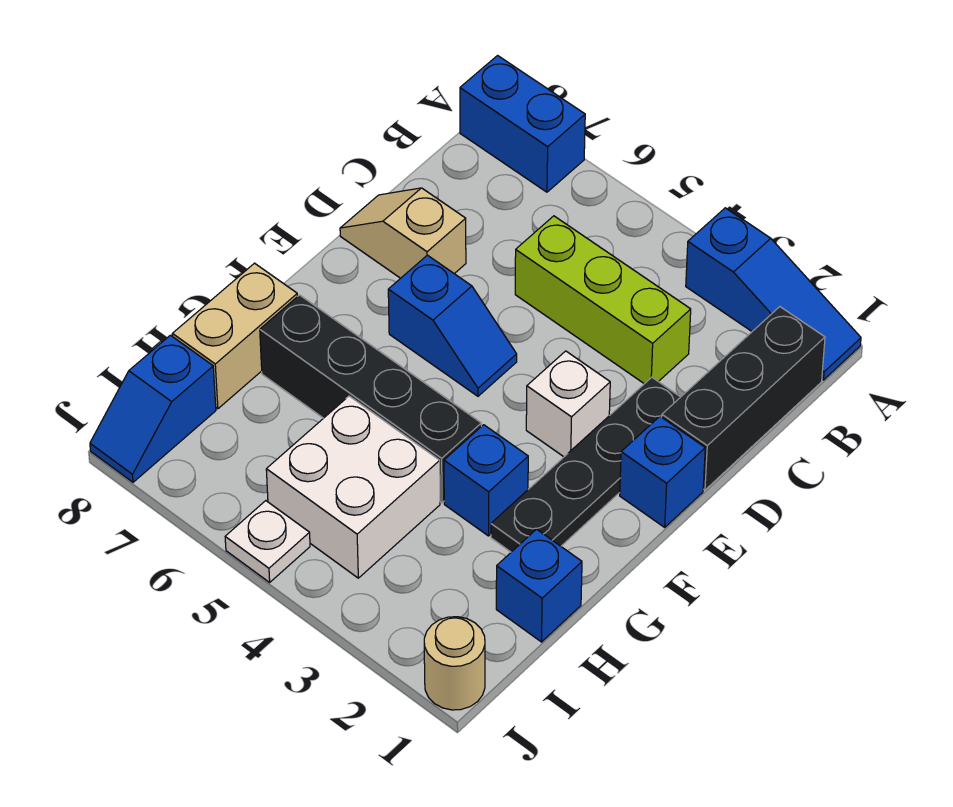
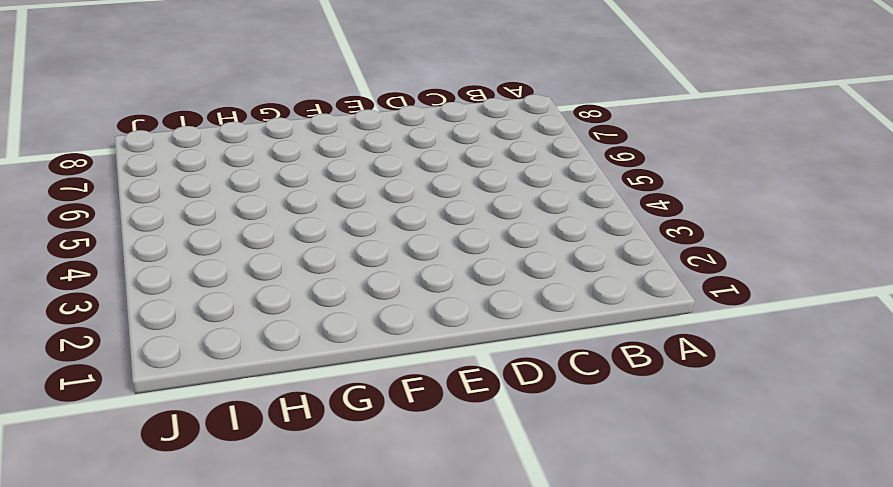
none -> blue 1x3 slope [686,208,861,380]
none -> blue 1x2 brick [460,56,585,192]
none -> black 1x3 brick [662,307,825,490]

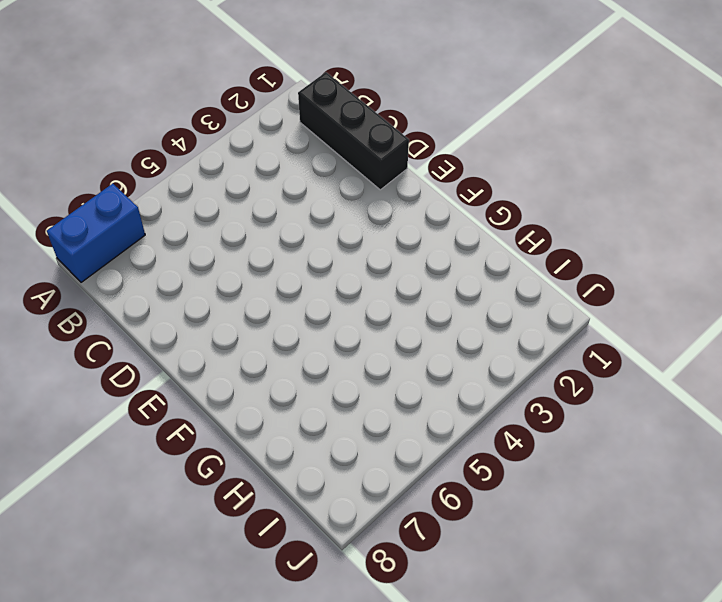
none -> blue 1x3 slope [686,208,861,380]
none -> lime 1x3 brick [515,216,691,384]
none -> black 1x4 plate [491,377,680,552]

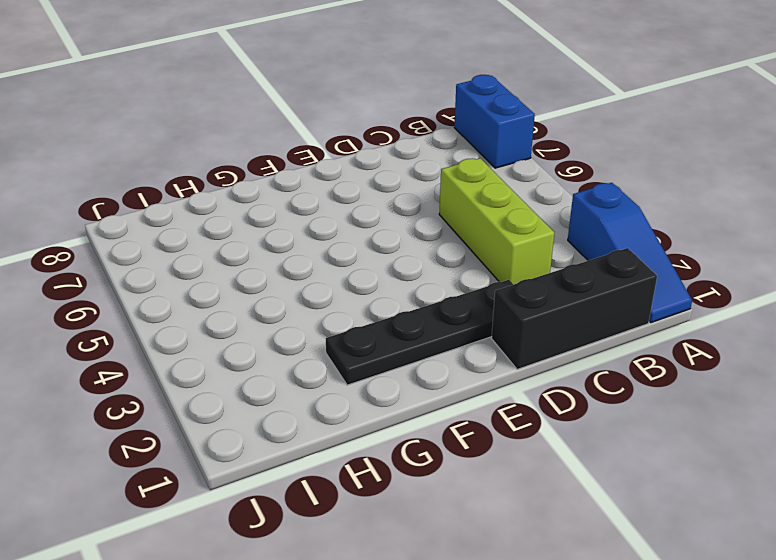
none -> tan 1x2 slope [340,188,466,278]
none -> blue 1x1 brick [620,417,705,527]
none -> white 1x1 brick [526,351,610,457]

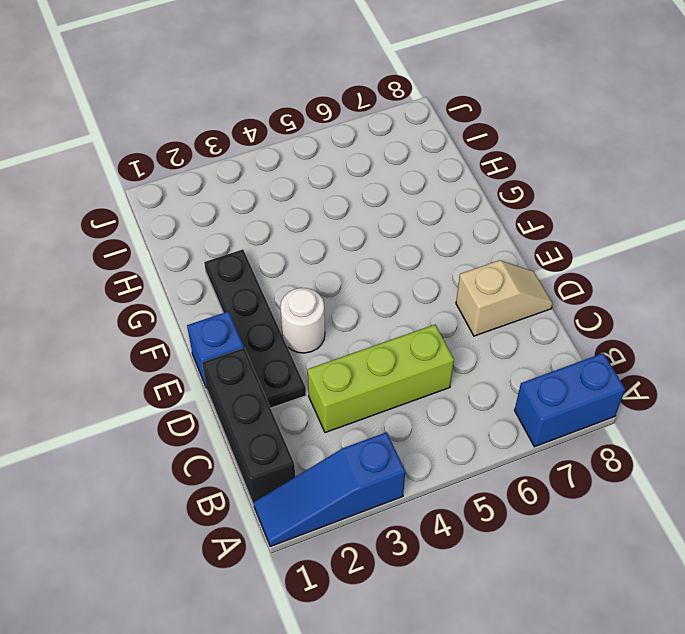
white 1x1 round brick [280,288,325,353] -> white 1x1 brick [526,351,610,457]
none -> blue 1x2 slope [388,255,517,396]
none -> blue 1x1 brick [444,425,528,536]
none -> black 1x4 brick [260,295,481,503]

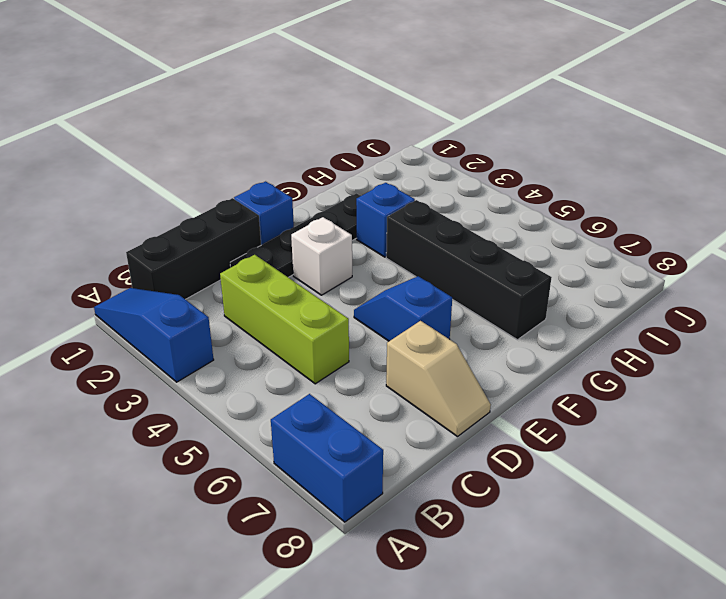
none -> tan 1x2 brick [172,263,297,409]
none -> blue 1x1 brick [496,529,582,642]
none -> white 2x2 brick [266,396,440,578]

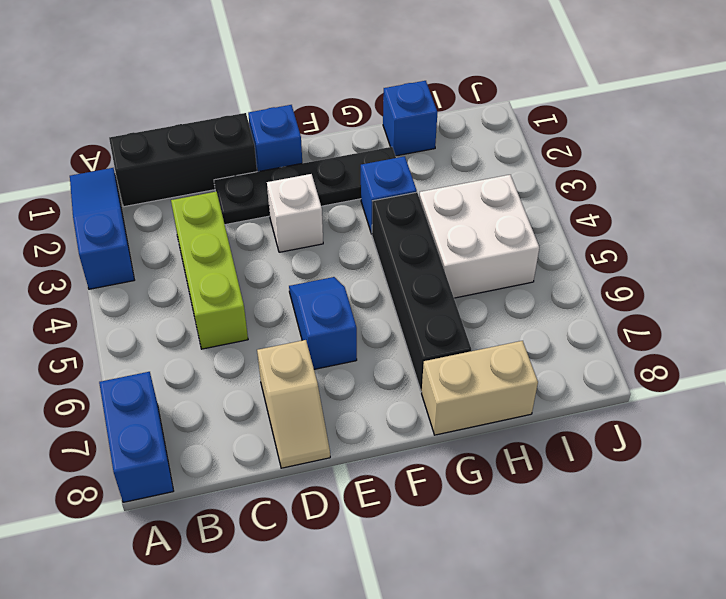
none -> blue 1x2 slope [90,335,216,482]
none -> tan 1x1 round brick [424,617,485,710]
none -> white 1x1 plate [225,501,310,582]

